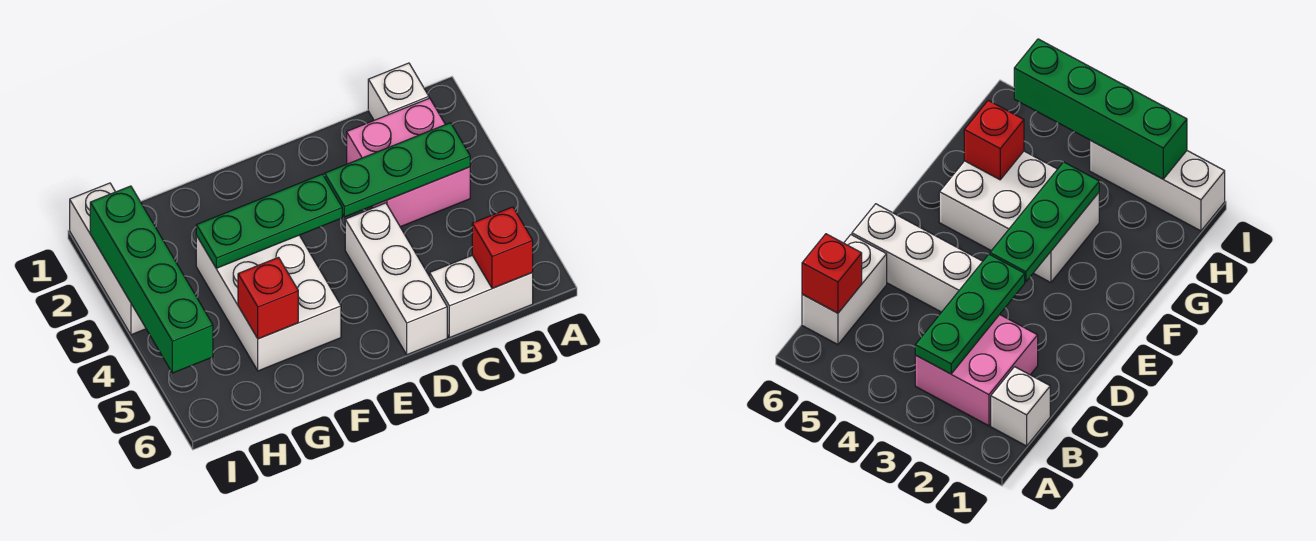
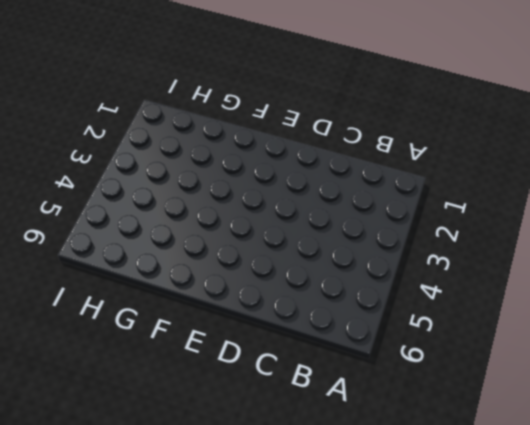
none -> white 1x1 brick [368,63,429,120]
none -> pink 2x2 brick [347,98,470,227]

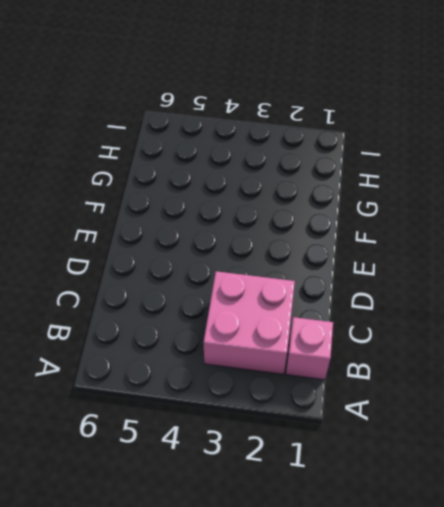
pink 1x1 brick [286,317,333,380] -> white 1x1 brick [368,63,429,120]
none -> white 1x2 brick [430,255,533,338]
none -> white 1x3 brick [345,203,447,355]

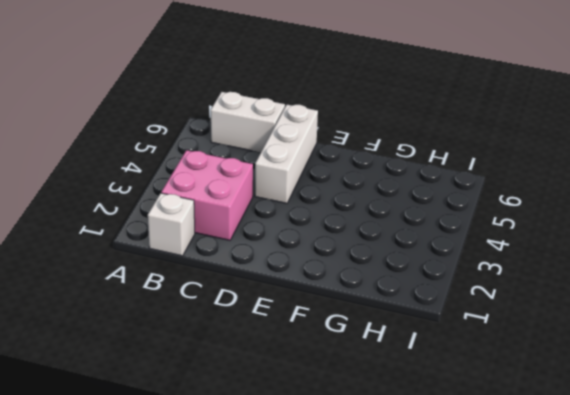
none -> white 2x3 brick [196,235,341,371]
none -> white 1x3 brick [70,183,146,335]

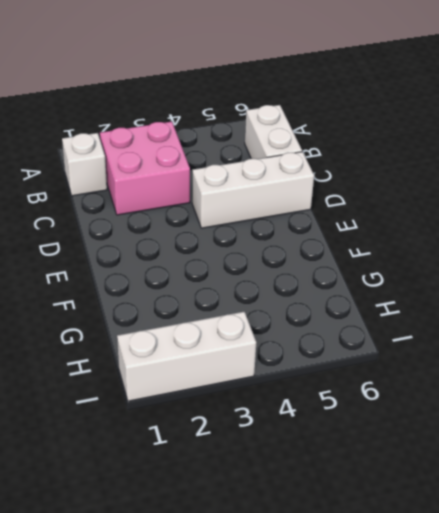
none -> white 2x3 brick [196,235,341,371]
none -> green 1x3 plate [325,123,470,217]

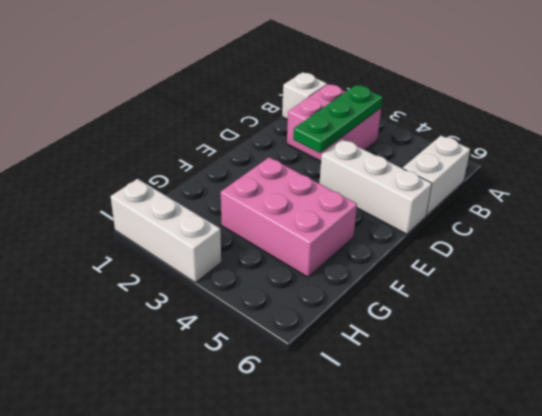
pink 2x3 brick [221,157,357,277] -> white 2x3 brick [196,235,341,371]
none -> red 1x1 brick [472,207,533,288]
none -> green 1x3 plate [196,174,342,268]

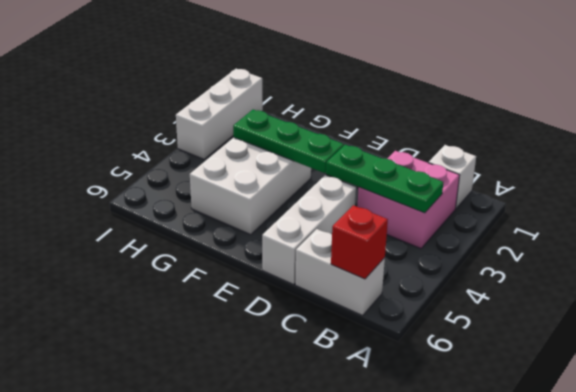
none -> red 1x1 brick [238,257,298,339]
none -> green 1x4 brick [90,186,213,373]

